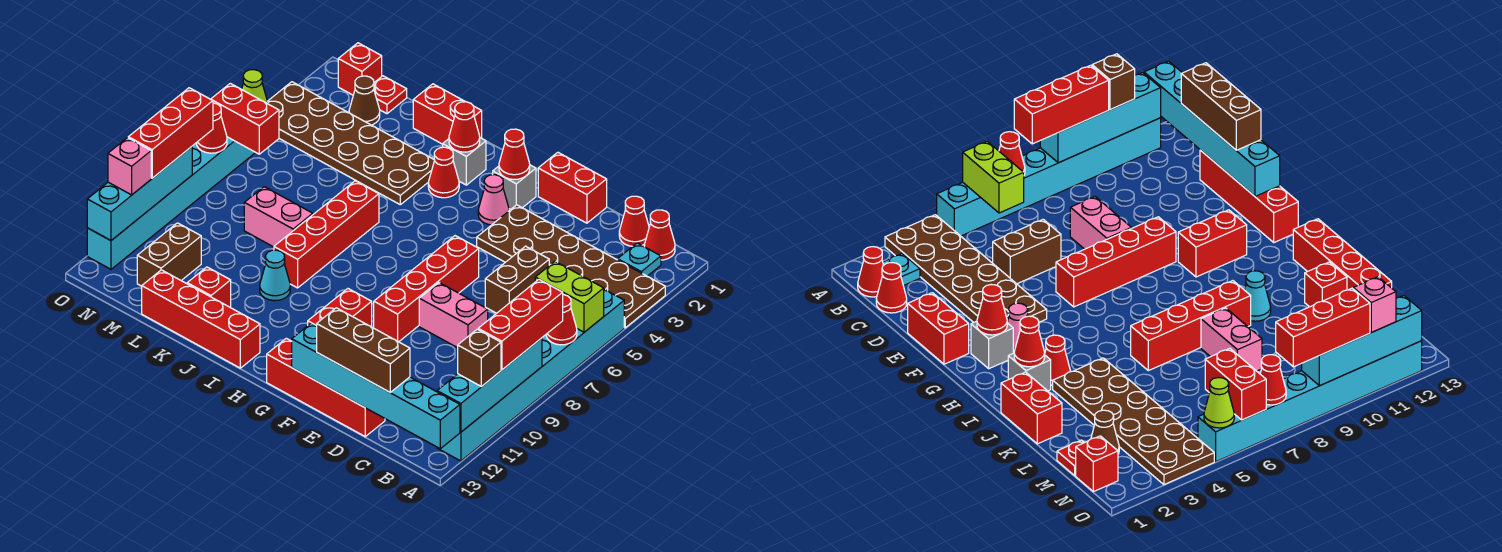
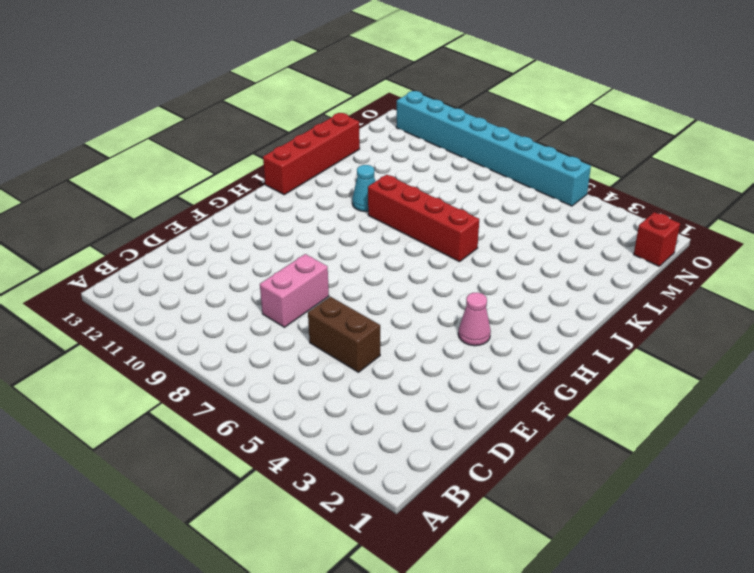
none -> brown 2x6 plate [477,205,665,328]
none -> cyan 1x8 brick [437,289,624,461]
none -> red 1x1 cone [644,210,675,260]
none -> cyan 1x1 plate [618,243,661,276]

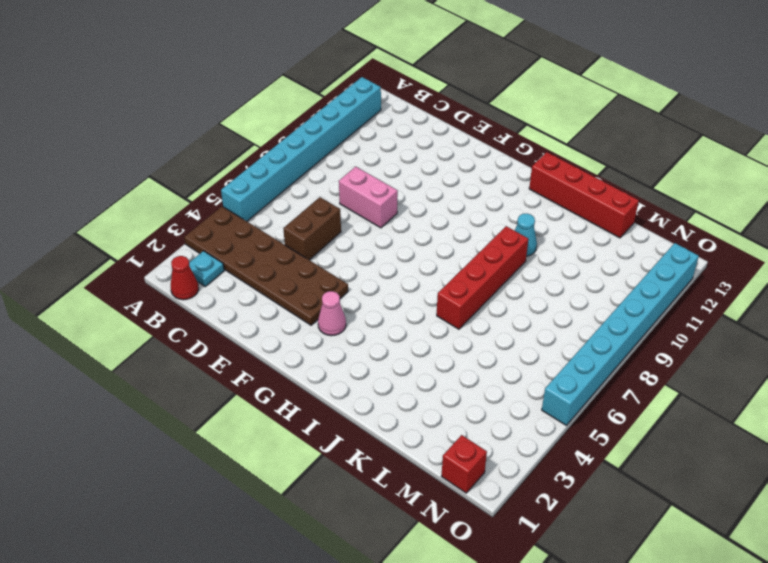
none -> red 1x1 cone [619,196,649,246]
none -> red 1x4 brick [267,338,385,436]
none -> red 1x2 brick [538,152,607,223]
none -> red 1x4 brick [374,236,479,342]

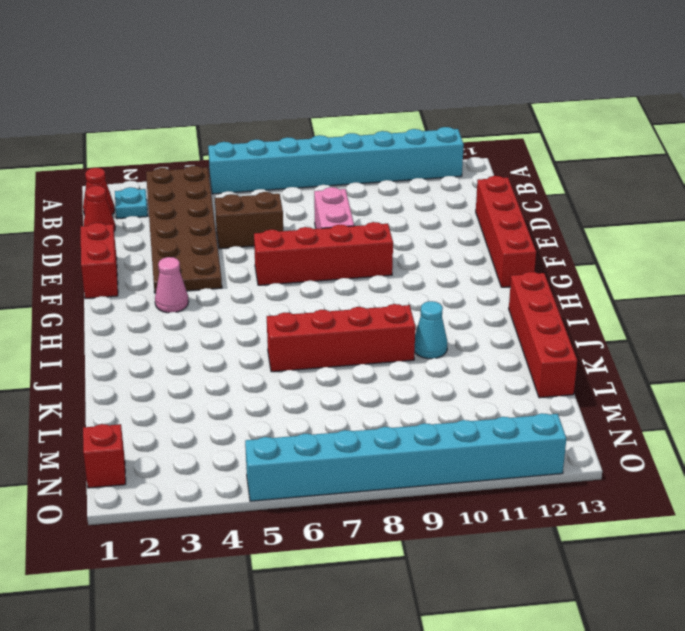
none -> grey 1x1 brick [493,165,536,209]
none -> red 1x2 brick [308,289,372,327]
none -> grey 1x1 brick [443,138,486,185]
none -> red 1x1 cone [428,147,459,198]

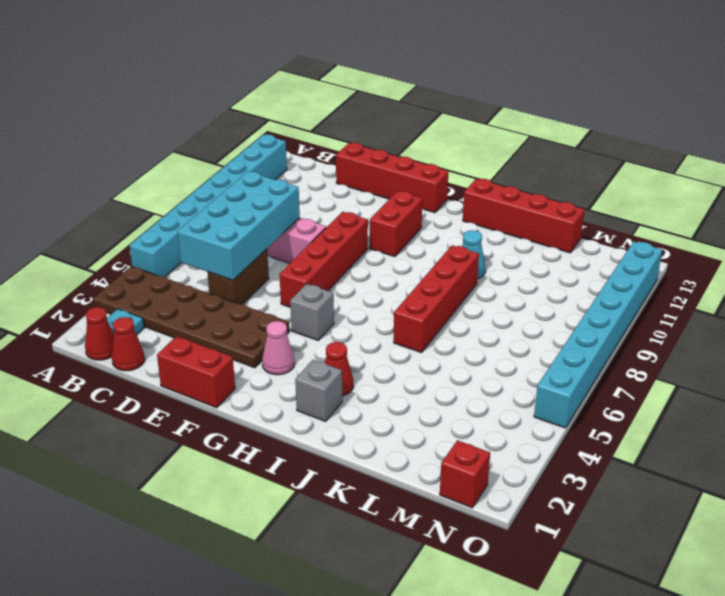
cyan 2x4 brick [178,172,300,280] -> none
grey 1x1 brick [290,284,334,340] -> grey 1x1 brick moved to [493,165,536,209]
none -> red 1x2 brick [413,84,482,144]
none -> brown 2x6 plate [267,82,435,205]
none -> pink 1x2 brick [244,187,313,247]
none -> red 1x1 brick [187,267,231,308]

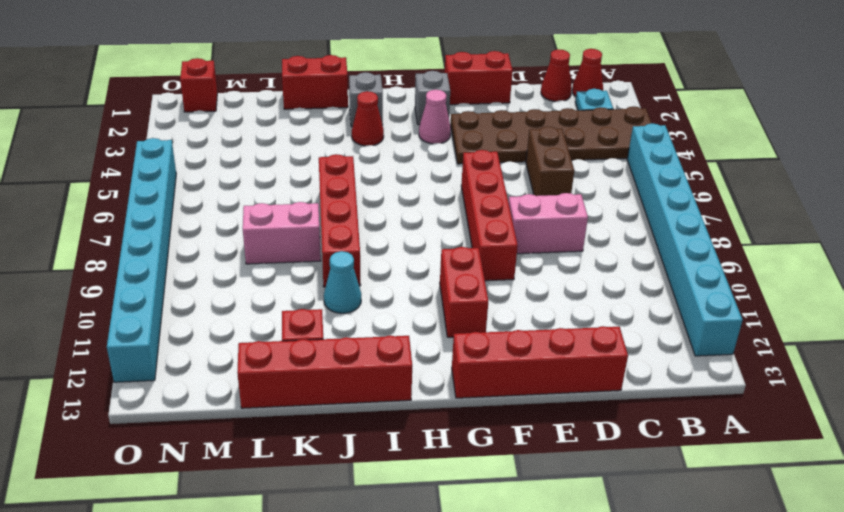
none -> brown 2x6 plate [267,82,435,205]
none -> red 1x1 plate [374,76,407,114]
none -> brown 1x1 cone [349,76,380,125]
none -> brown 1x2 brick [137,223,201,286]

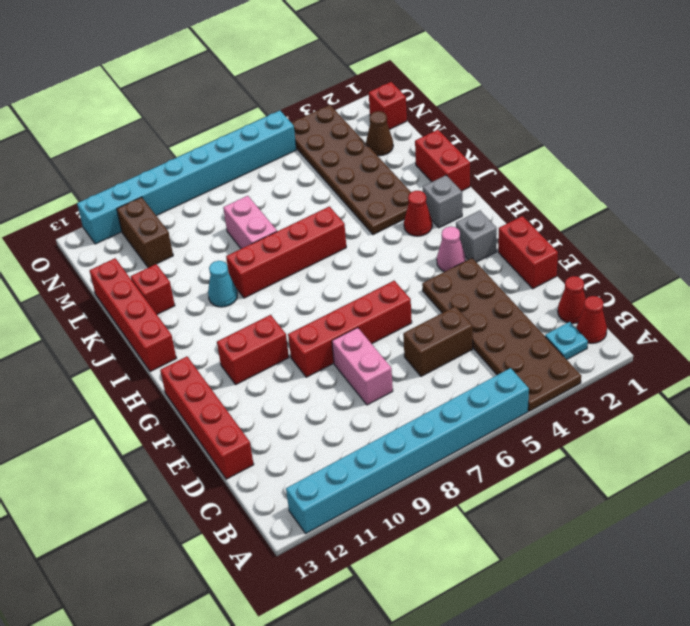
brown 1x2 brick [117,197,173,268] -> brown 1x2 brick turned to [137,223,201,286]
none -> red 1x1 plate [374,76,407,114]
none -> lime 1x2 brick [535,262,604,332]
none -> red 1x1 cone [546,295,577,345]
none -> cyan 1x4 brick [437,338,542,432]

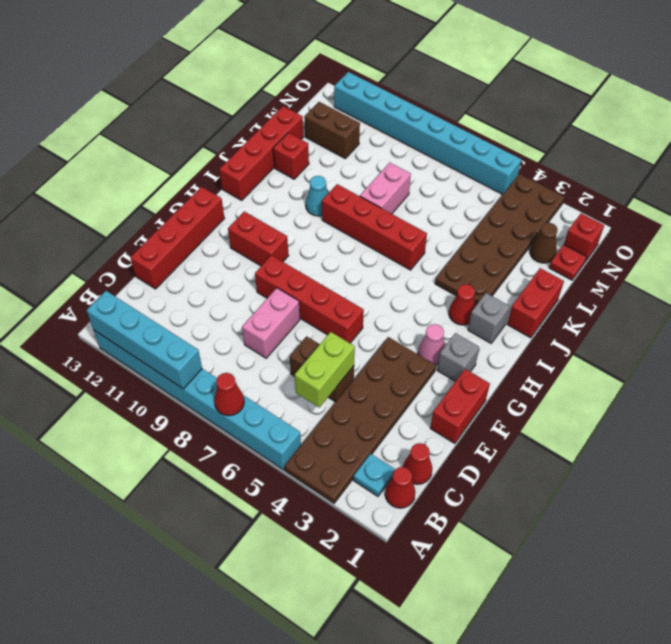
lime 1x2 brick [295,332,355,408] -> lime 1x2 brick moved to [535,262,604,332]
none -> cyan 1x6 brick [292,323,460,449]
none -> red 1x1 cone [499,129,530,179]
none -> red 1x1 cone [449,102,480,152]
none -> red 1x2 brick [211,83,279,154]

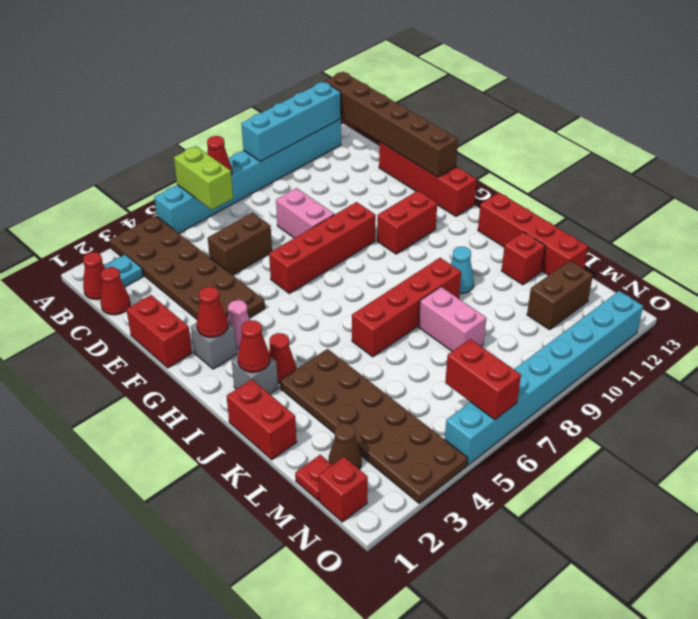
brown 1x6 brick [324,72,458,177] -> cyan 1x6 brick [292,323,460,449]
none -> lime 1x1 cone [242,70,268,104]
none -> red 1x1 cone [197,103,227,153]
none -> cyan 1x4 brick [87,147,192,240]
none -> red 1x3 brick [478,279,563,370]

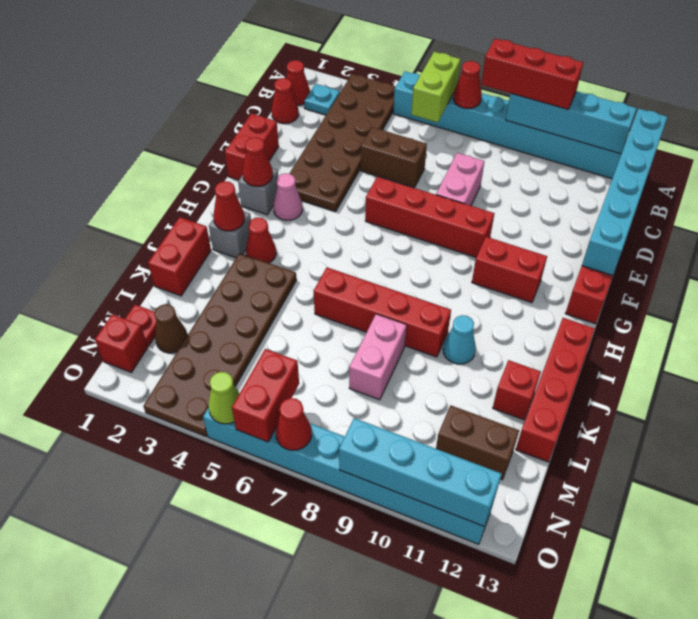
none -> brown 1x1 brick [458,329,501,387]
none -> brown 1x3 brick [317,308,410,392]
none -> red 1x3 brick [128,88,213,178]
none -> pink 1x1 brick [108,138,151,195]

